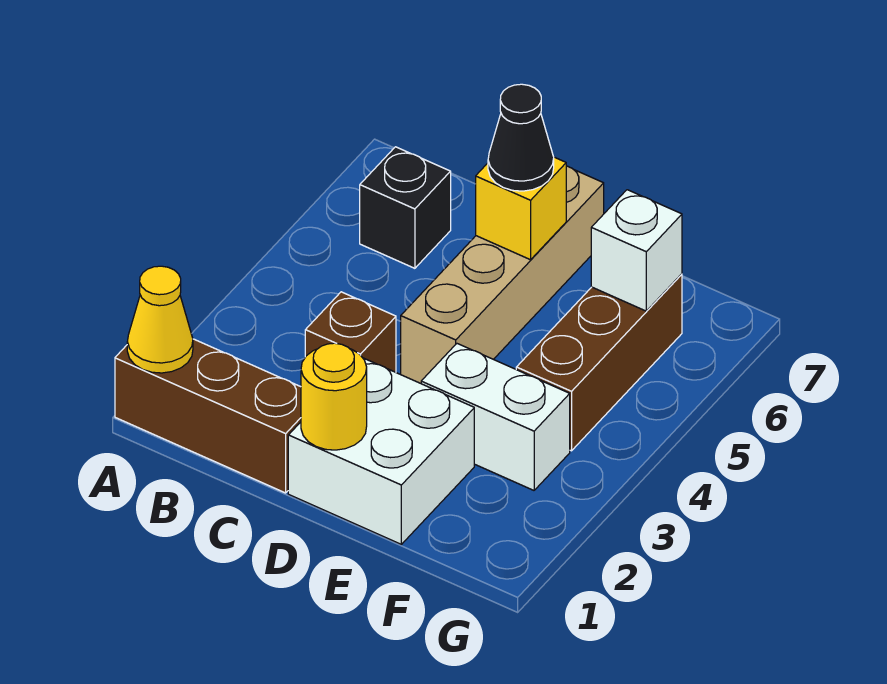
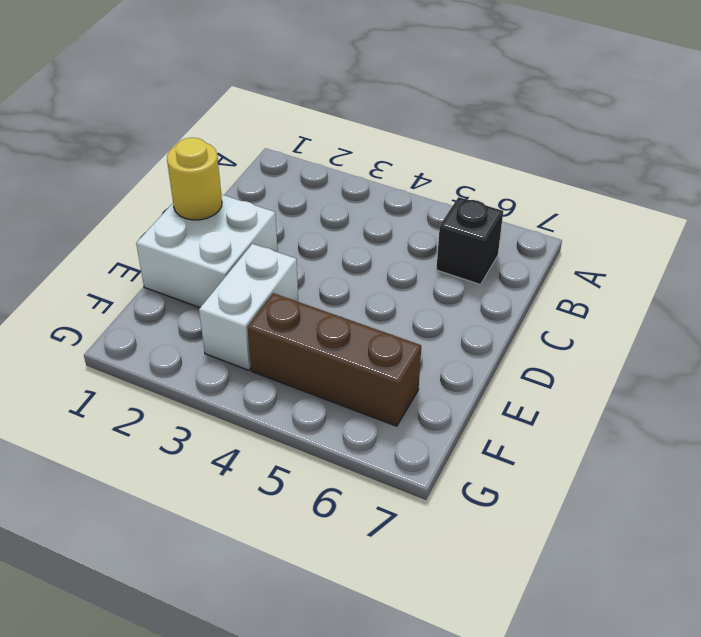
none -> brown 1x3 brick [115,339,301,493]
none -> brown 1x1 brick [305,292,396,372]
none -> tan 1x4 brick [401,166,604,383]

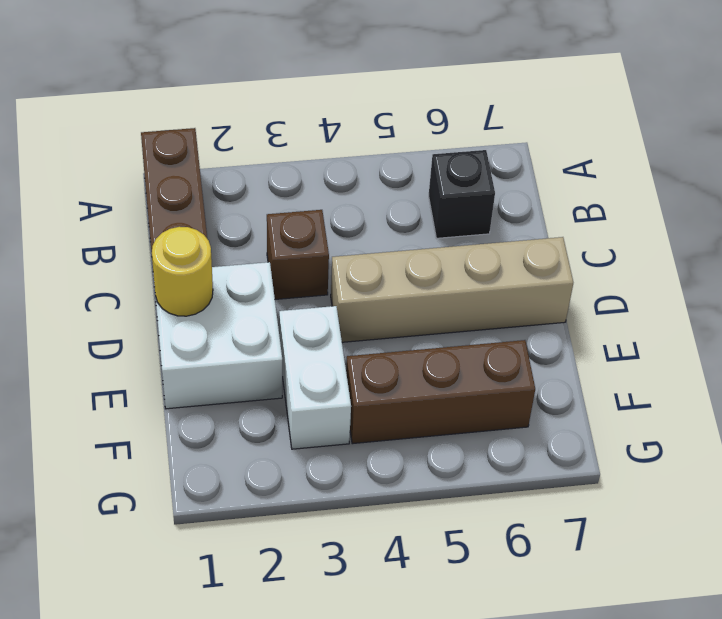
none -> yellow 1x1 cone [127,266,193,373]
none -> yellow 1x1 brick [476,157,566,260]
none -> white 1x1 brick [591,190,682,311]

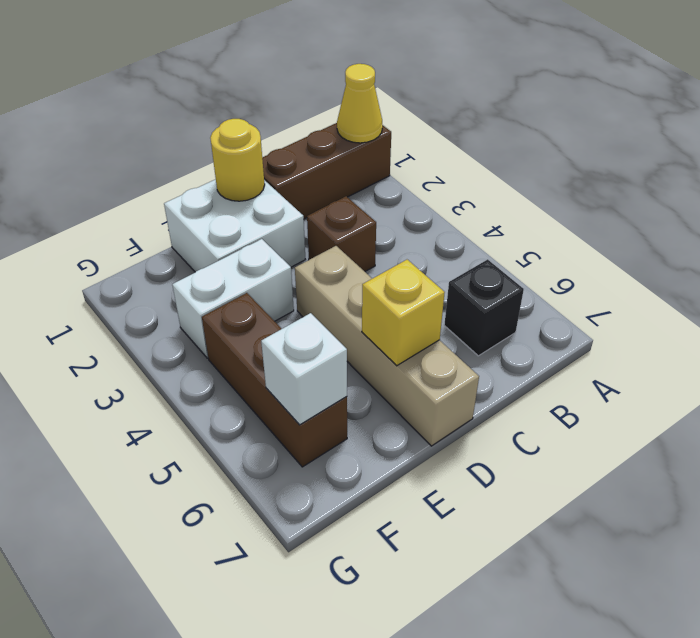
none -> black 1x1 cone [488,84,554,191]

